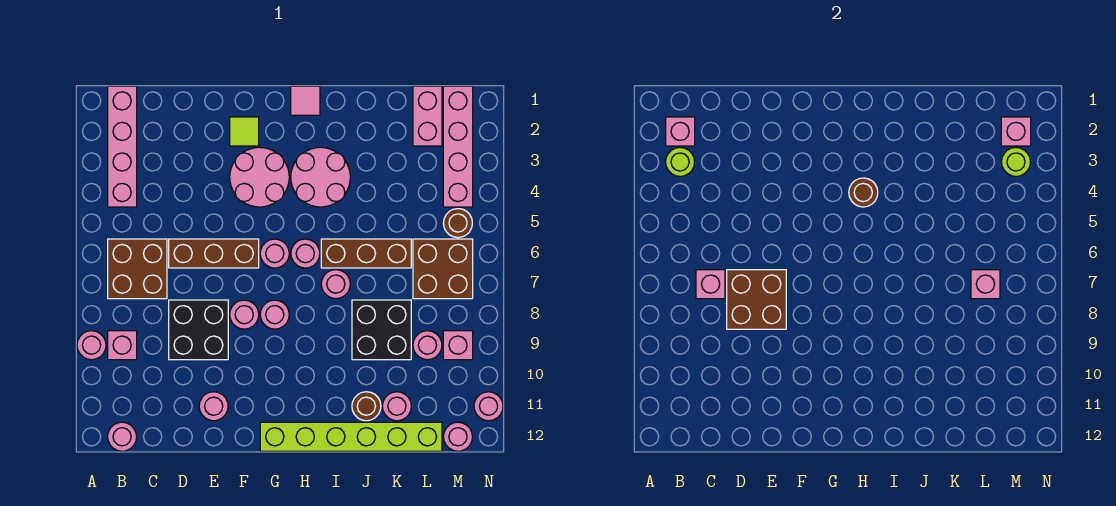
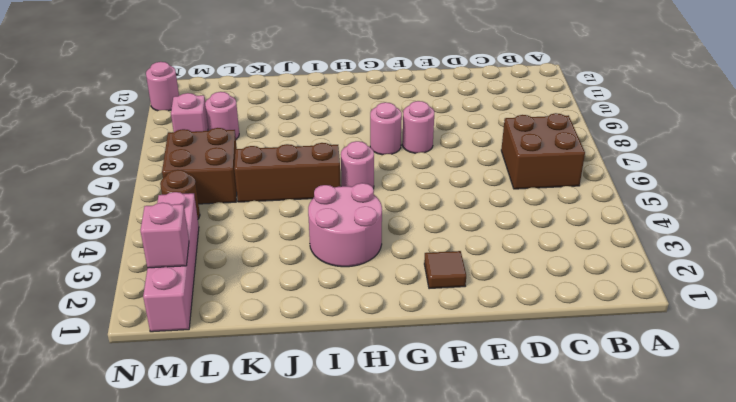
brown 1x1 tile [424,251,466,289] -> lime 1x1 tile [230,117,259,146]
none -> pink 1x1 round brick [77,331,106,360]
none -> pink 1x4 brick [108,86,137,207]
none -> pink 1x1 brick [108,331,137,360]
none -> pink 1x1 round brick [108,422,137,451]

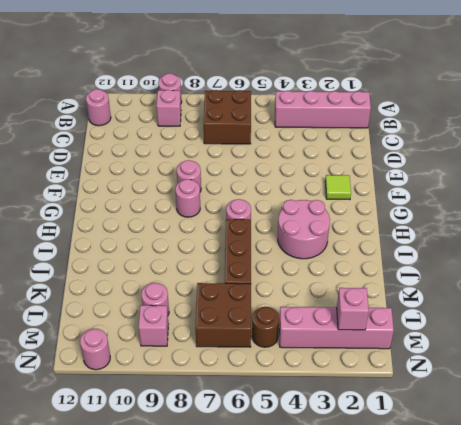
none -> brown 1x3 brick [169,239,259,268]
none -> black 2x2 brick [169,300,228,360]
none -> pink 1x1 round brick [199,392,228,421]
none -> pink 2x2 round brick [230,147,289,207]

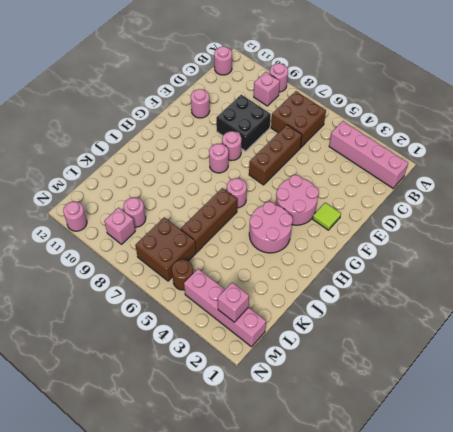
none -> pink 1x1 round brick [260,239,289,268]
none -> lime 1x6 brick [260,422,442,451]
none -> pink 1x1 tile [291,86,320,115]
none -> pink 1x1 round brick [321,270,350,299]

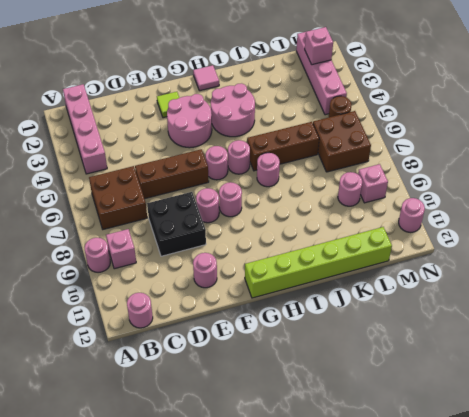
none -> black 2x2 brick [352,300,411,360]
none -> brown 1x1 round brick [352,392,381,421]
none -> pink 1x1 round brick [382,392,411,421]
none -> pink 1x2 brick [413,86,442,146]

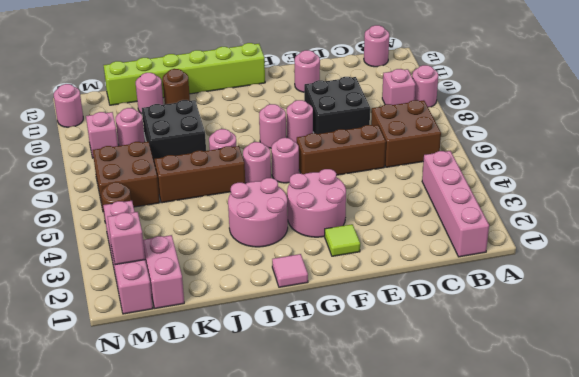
none -> pink 1x1 round brick [443,422,472,451]
none -> pink 1x1 brick [666,117,695,146]
none -> lime 1x1 round brick [666,148,695,176]
none -> pink 1x1 brick [696,270,725,299]

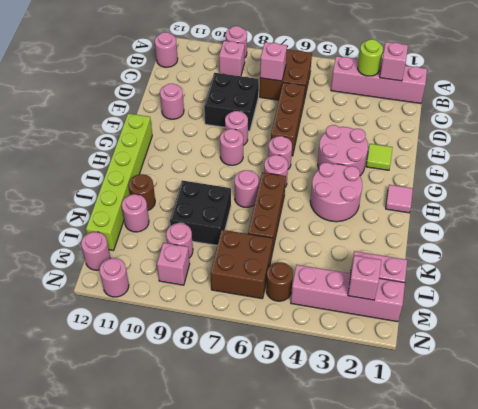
none -> brown 2x2 brick [727,270,786,329]
none -> brown 1x1 round brick [849,178,878,207]
none -> pink 1x1 brick [971,270,1000,299]
none -> lime 1x1 round brick [1002,148,1030,176]

